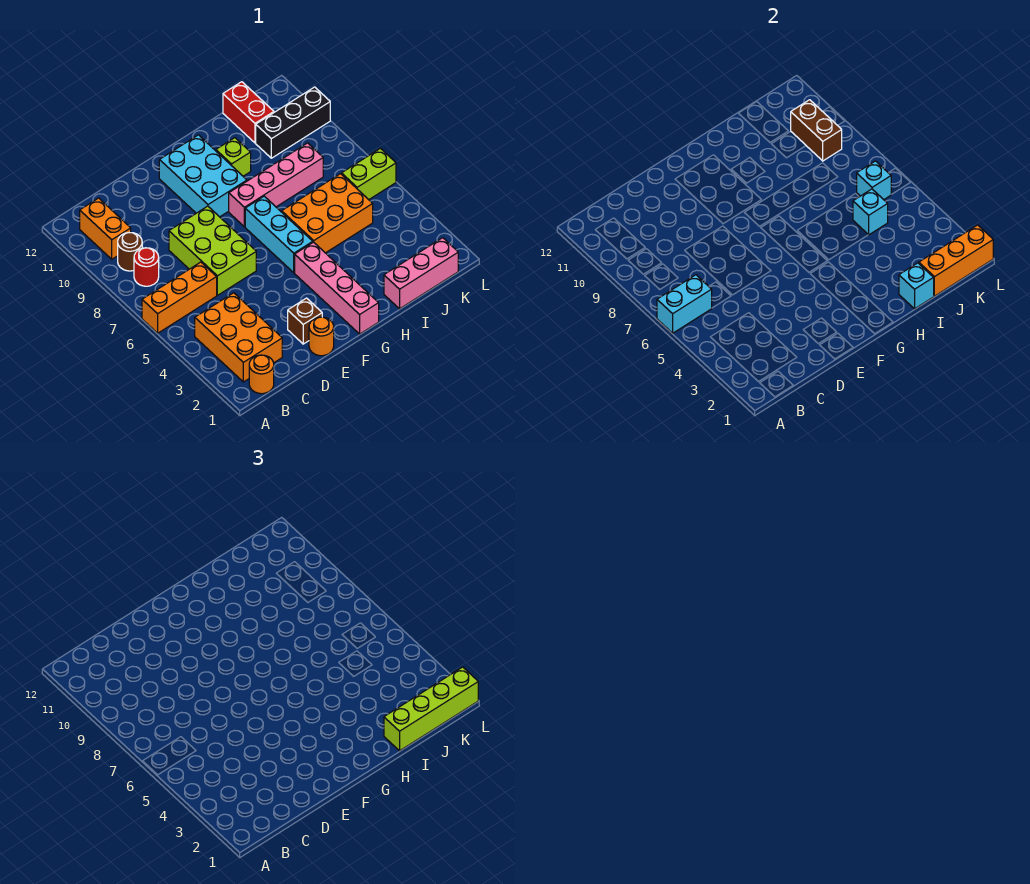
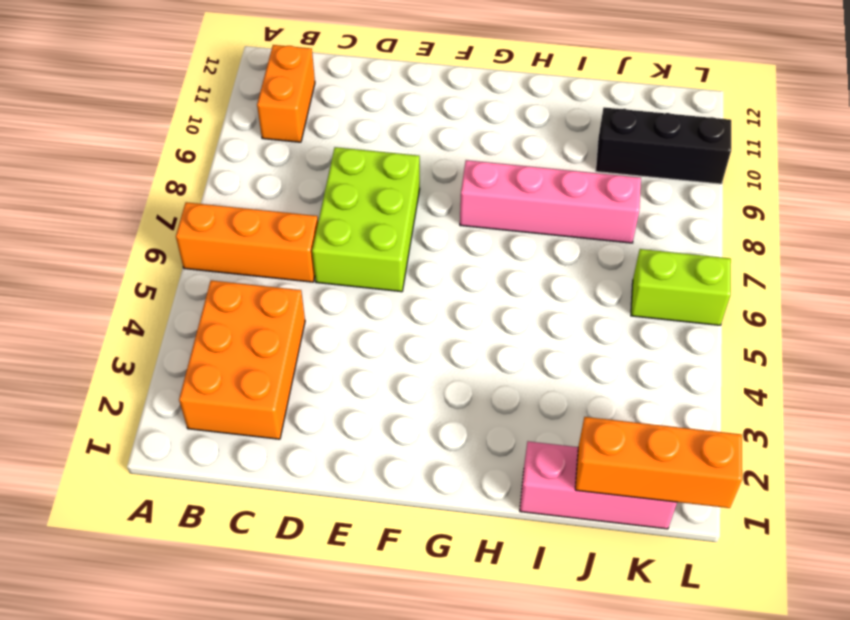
none -> orange 1x1 round brick [249,355,274,394]
none -> red 1x1 round brick [134,248,159,286]
none -> brown 1x1 round brick [118,233,142,271]

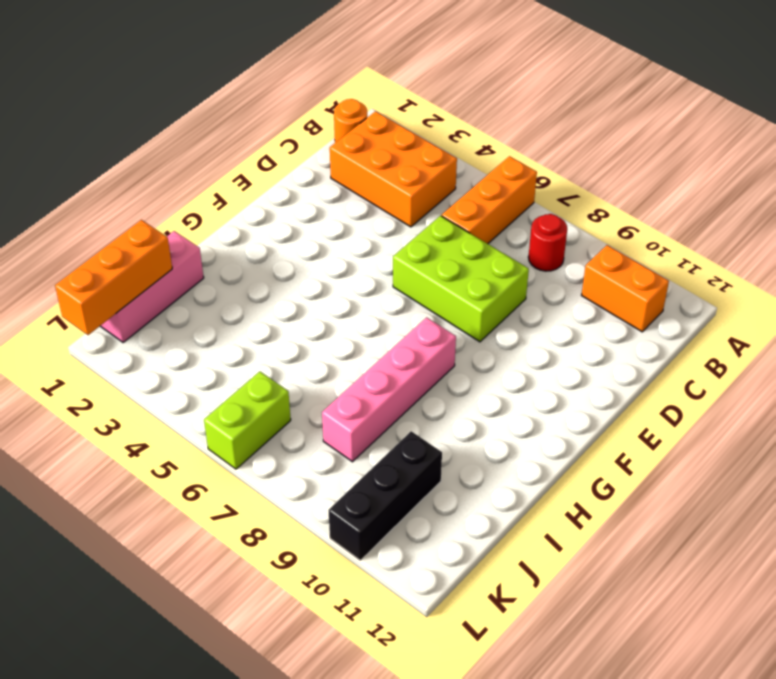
none -> brown 1x1 round brick [118,233,142,271]
none -> orange 1x1 round brick [309,317,334,356]
none -> brown 1x1 brick [288,298,322,344]

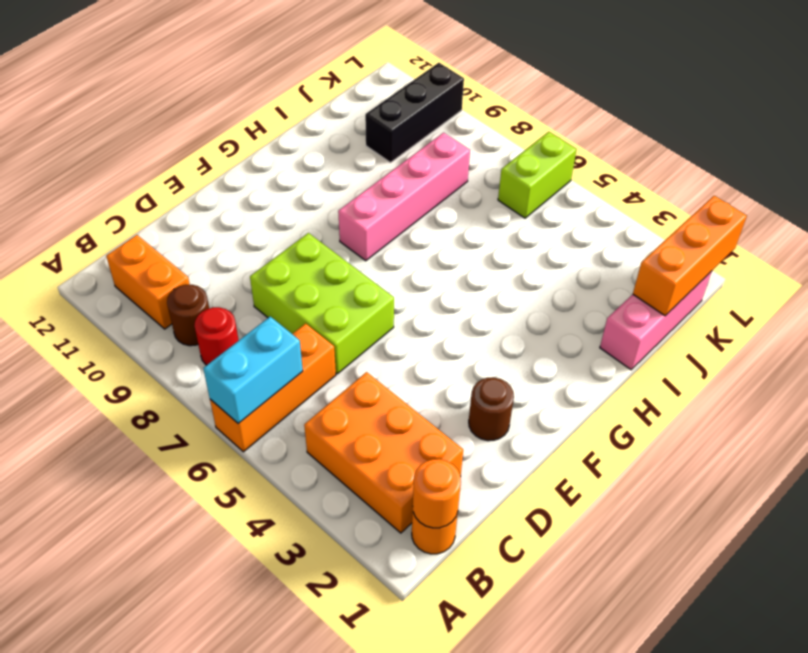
orange 1x1 round brick [413,459,461,528] -> orange 1x1 round brick moved to [309,317,334,356]
brown 1x1 round brick [469,377,514,441] -> brown 1x1 brick [288,298,322,344]
none -> cyan 2x3 brick [159,135,247,217]
none -> pink 1x4 brick [295,242,379,334]
none -> cyan 1x3 brick [245,196,313,273]

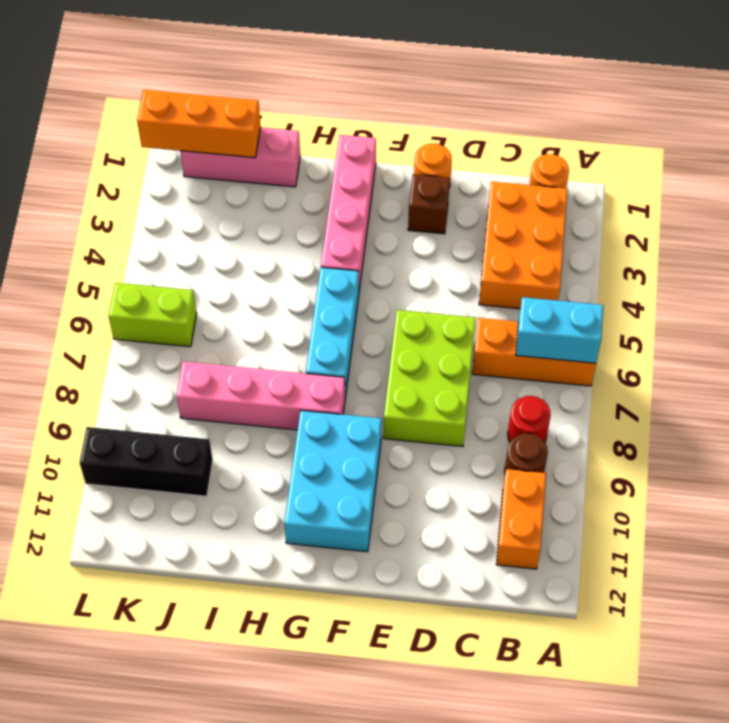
none -> orange 2x3 brick [282,174,373,253]
none -> lime 1x1 brick [216,138,251,176]
none -> red 1x2 brick [223,82,274,143]

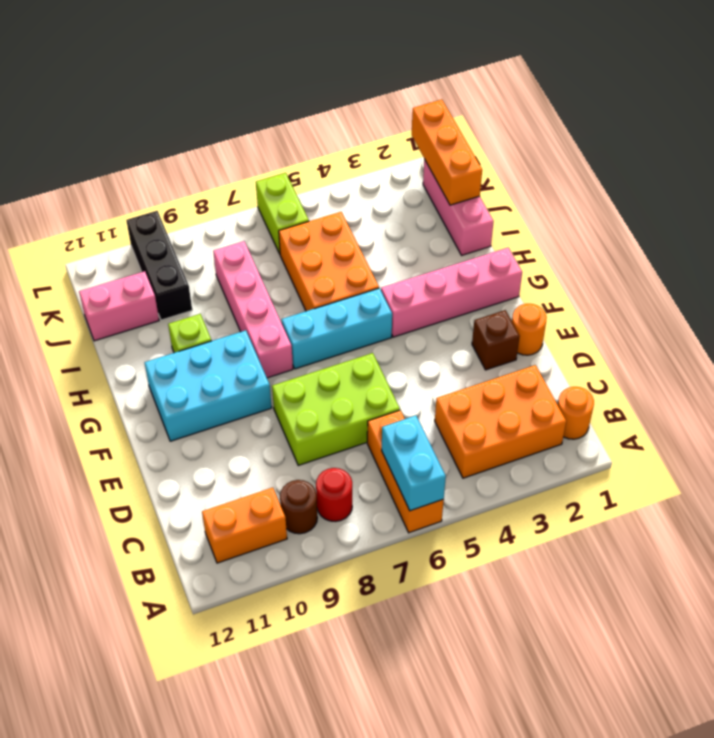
pink 1x2 brick [79,271,159,341] -> red 1x2 brick [223,82,274,143]
none -> cyan 1x1 brick [899,263,934,309]
none -> cyan 1x1 brick [853,189,888,235]
none -> cyan 1x1 brick [857,161,891,200]

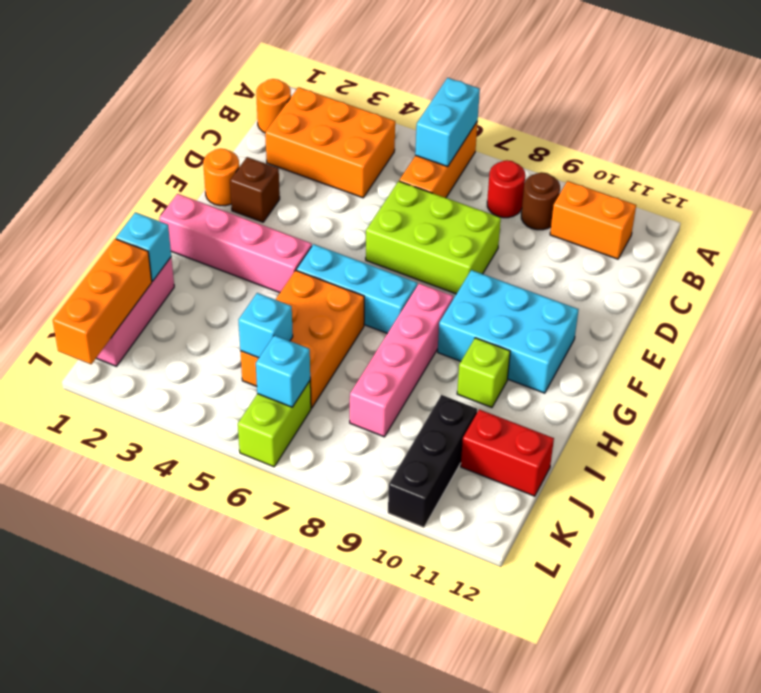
none -> brown 1x2 brick [791,100,842,161]
none -> lime 1x4 brick [384,667,478,751]

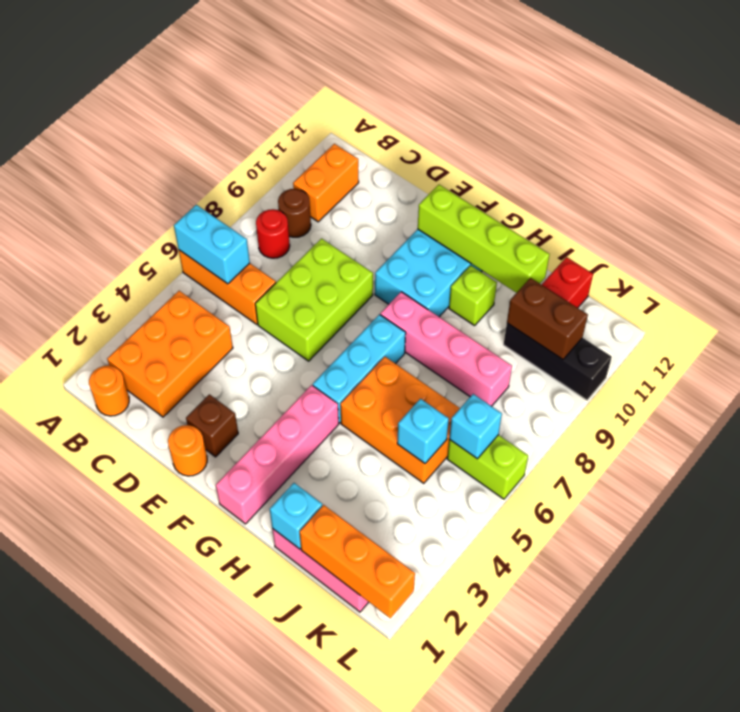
lime 1x4 brick [418,185,550,293] -> lime 1x4 brick moved to [384,667,478,751]
brown 1x2 brick [507,278,588,359] -> brown 1x2 brick turned to [791,100,842,161]

